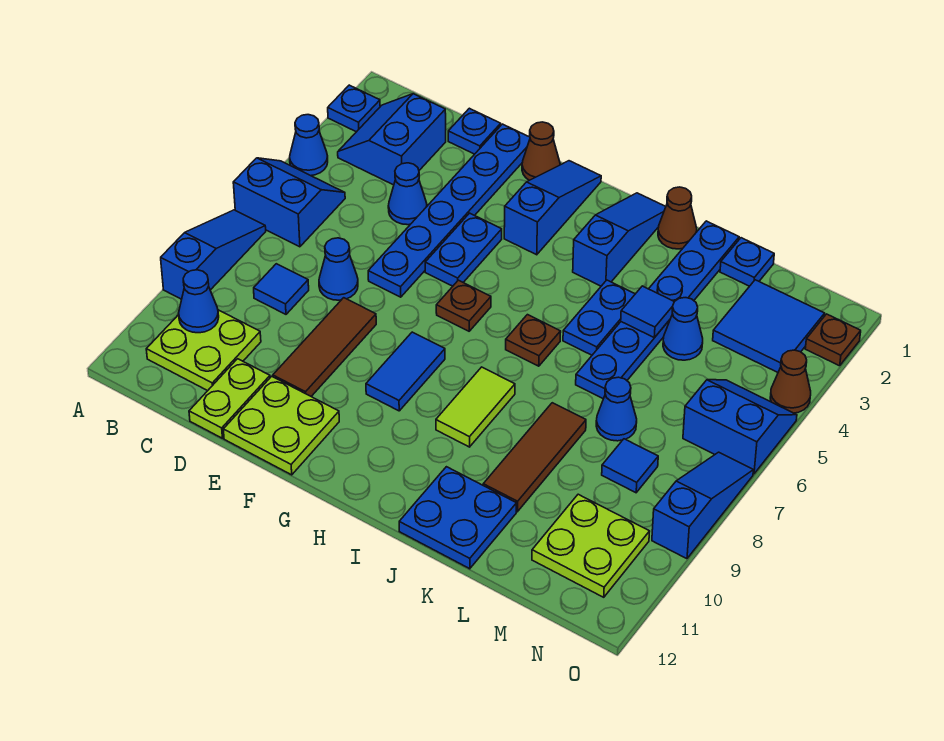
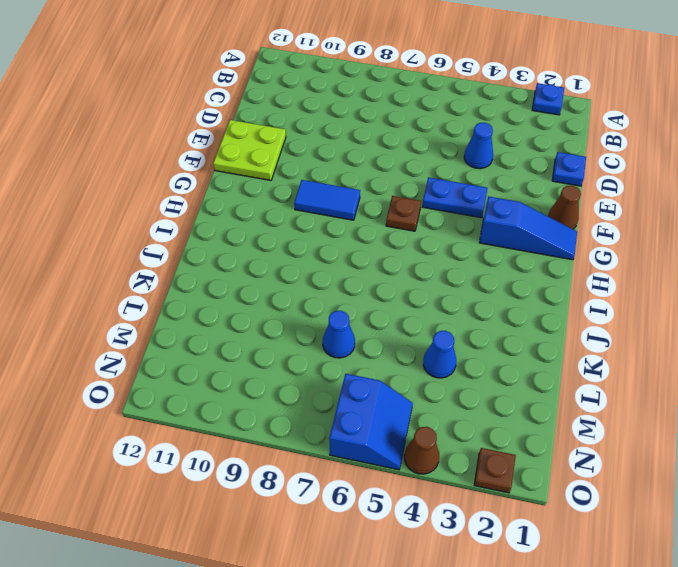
none -> blue 1x1 cone [290,115,328,176]
none -> blue 2x2 slope [233,158,345,247]
none -> blue 1x3 slope [161,210,266,299]
none -> blue 2x2 slope [338,94,446,185]

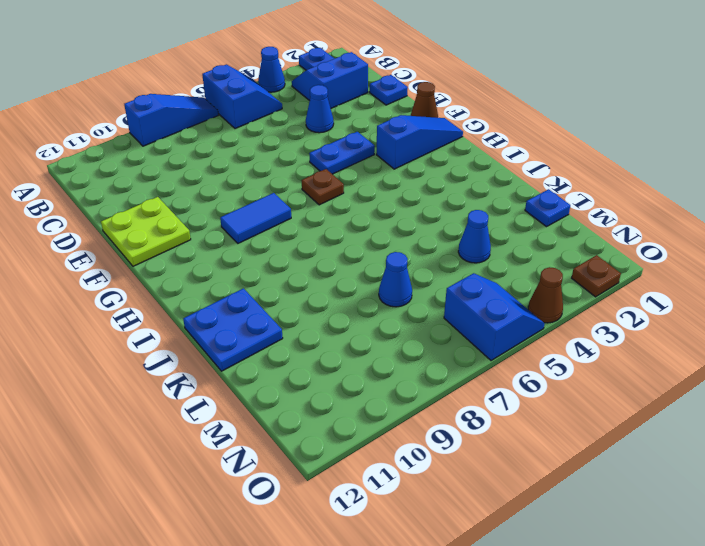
none -> lime 2x2 plate [146,310,261,391]
none -> blue 1x1 tile [254,264,309,314]
none -> blue 1x1 cone [319,238,358,300]
none -> lime 1x2 plate [189,359,270,438]

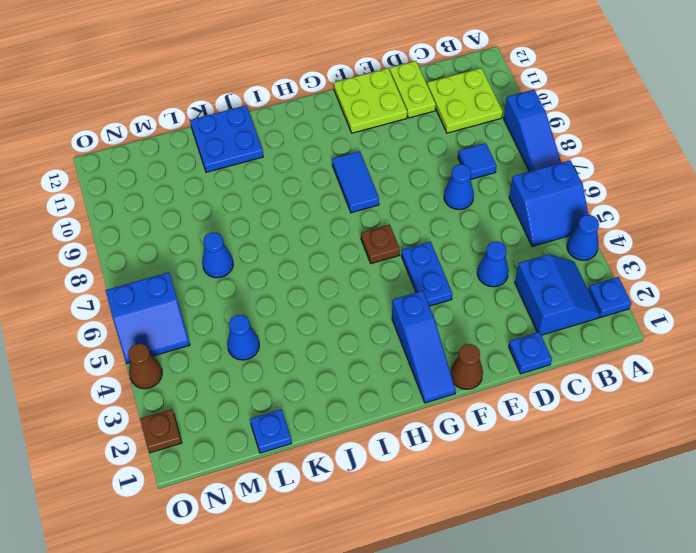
none -> blue 1x6 plate [368,124,530,297]
none -> brown 1x3 tile [273,298,376,396]
none -> blue 1x3 slope [573,193,666,286]
none -> brown 1x1 plate [506,315,561,366]

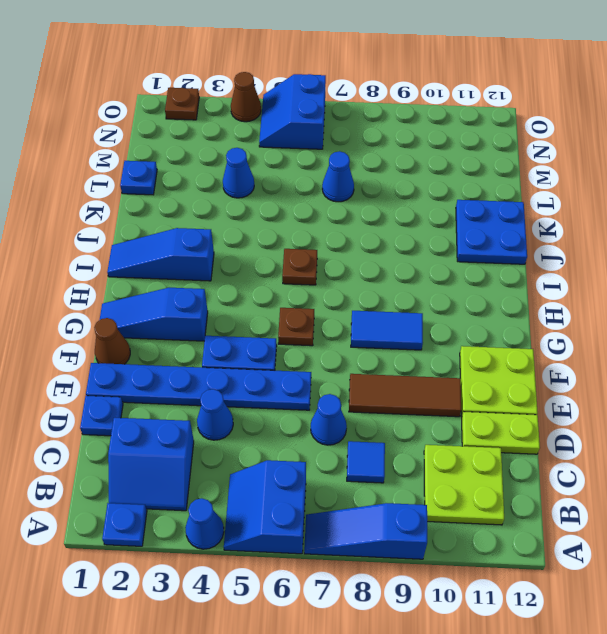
none -> lime 1x2 tile [436,367,515,447]
none -> brown 1x1 cone [658,187,697,249]
none -> blue 1x2 plate [563,280,635,355]
none -> blue 1x6 plate [576,221,739,399]

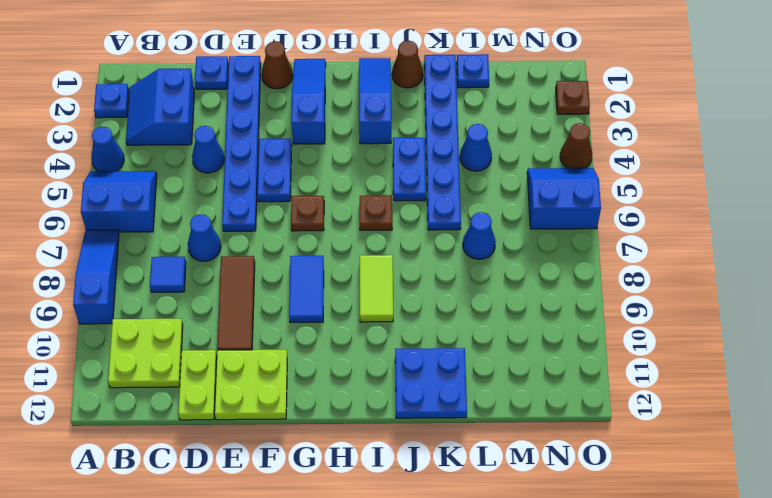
none -> brown 1x3 tile [483,403,586,512]
none -> blue 2x2 tile [713,280,825,372]
none -> blue 1x1 tile [602,439,658,493]
none -> lime 2x2 plate [532,494,650,597]

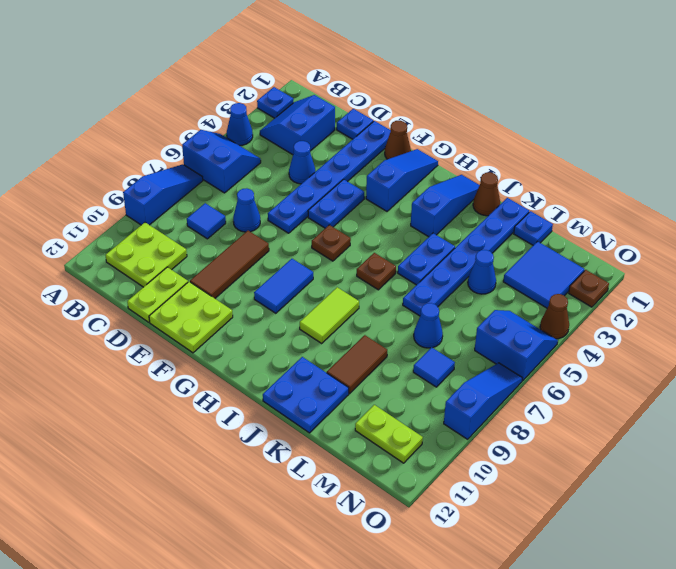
brown 1x2 tile [327,335,387,394] -> brown 1x3 tile [483,403,586,512]
lime 1x2 plate [355,405,423,463] -> lime 2x2 plate [532,494,650,597]
none -> blue 1x1 cone [179,270,219,333]
none -> blue 1x1 tile [621,286,674,338]

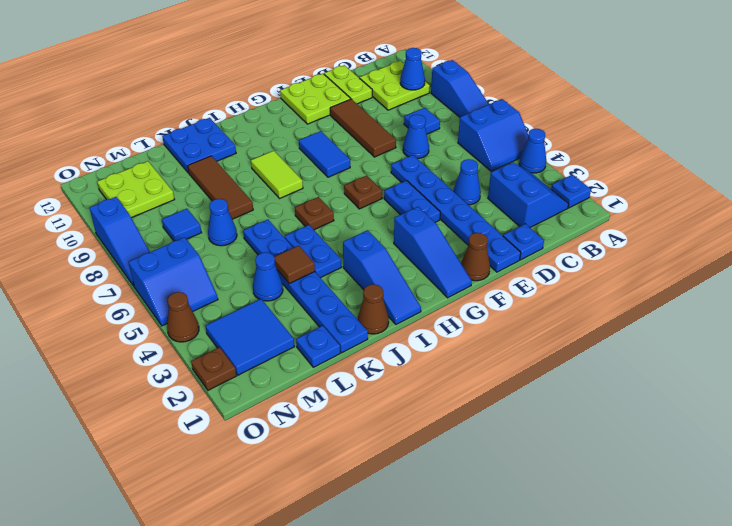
brown 1x1 tile [274,246,315,283] -> blue 1x1 tile [621,286,674,338]

